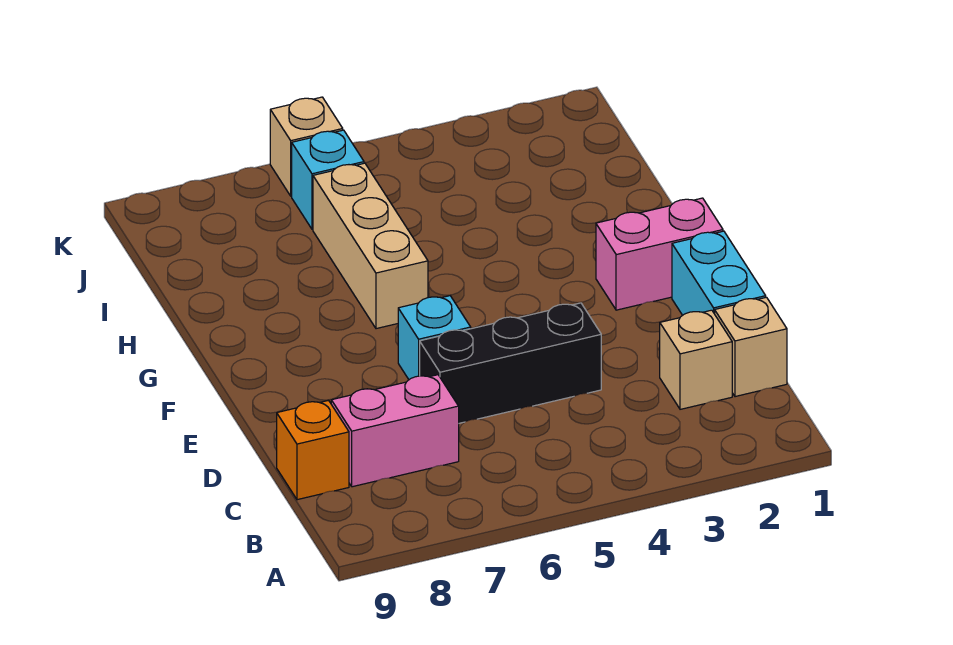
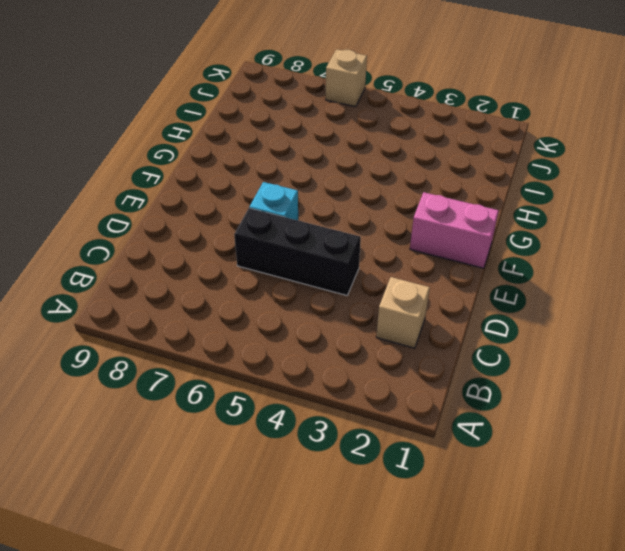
none -> tan 1x1 brick [715,297,787,397]
none -> pink 1x2 brick [331,375,459,487]

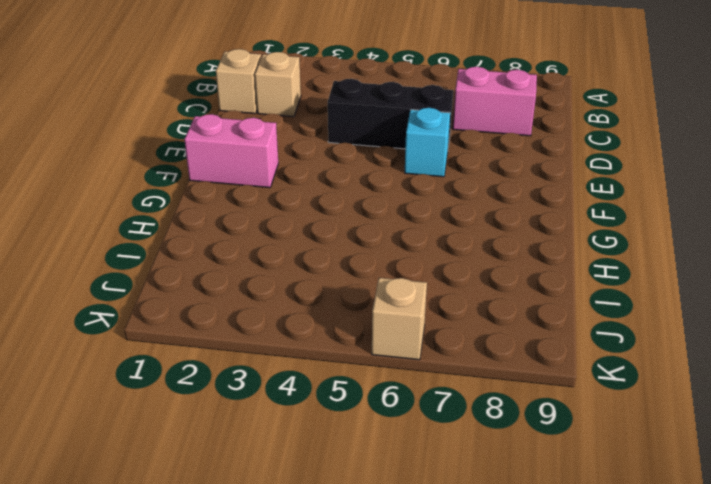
none -> orange 1x1 brick [277,401,349,500]
none -> cyan 1x2 brick [672,231,766,315]

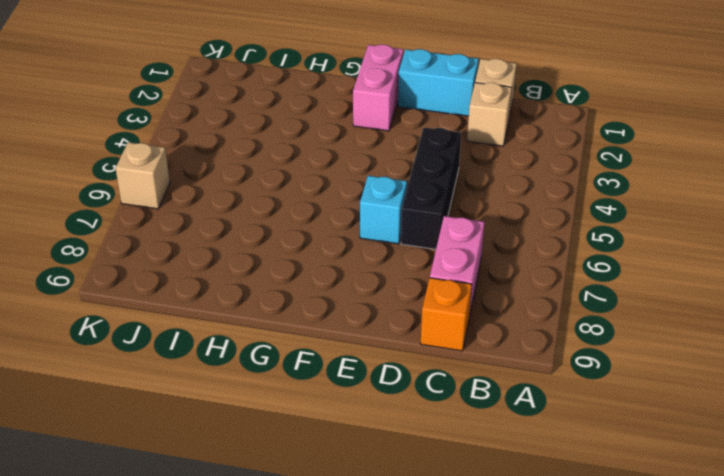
none -> tan 1x3 brick [313,163,428,329]
none -> cyan 1x1 brick [292,130,364,229]

